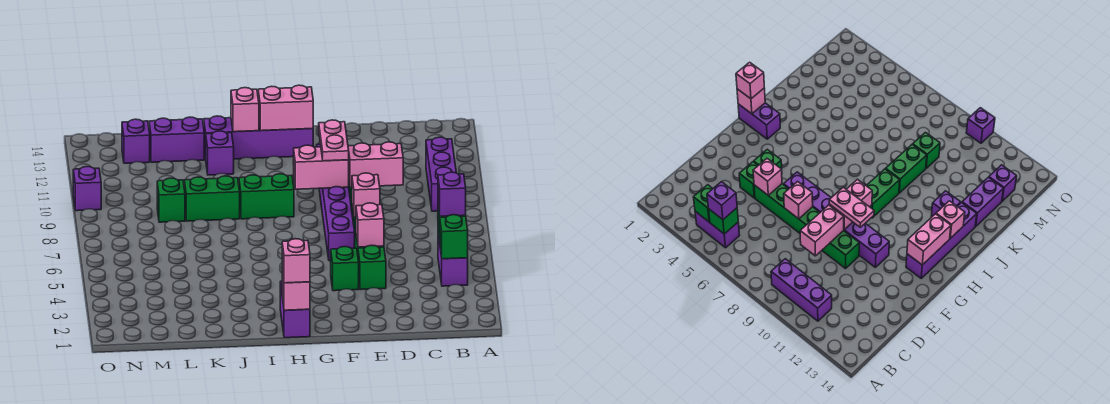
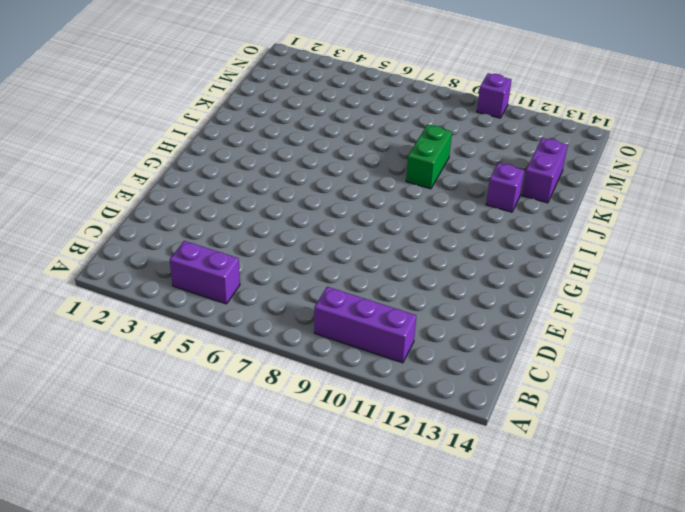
none -> green 1x1 brick [358,245,386,290]
none -> green 1x6 brick [754,184,859,269]
none -> green 1x1 brick [331,247,359,291]

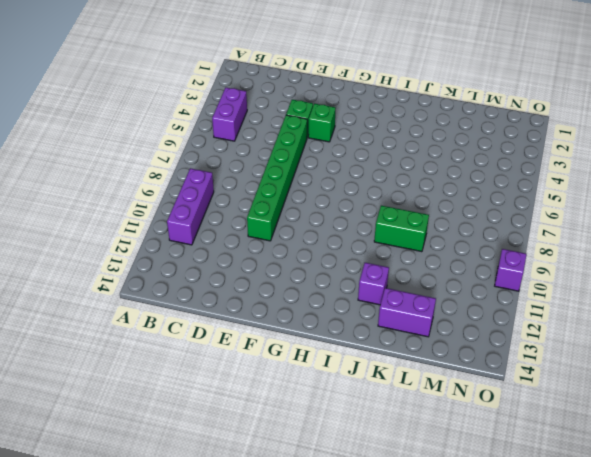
none -> purple 1x6 brick [317,144,355,261]
none -> purple 1x4 brick [204,116,313,159]
none -> purple 1x2 brick [280,281,310,338]

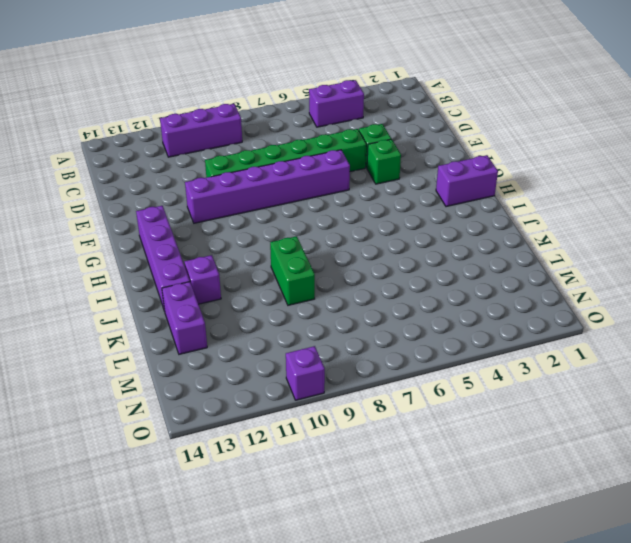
none -> green 1x2 brick [239,174,294,219]
none -> green 1x1 brick [157,178,185,222]
none -> purple 1x1 brick [122,119,150,163]

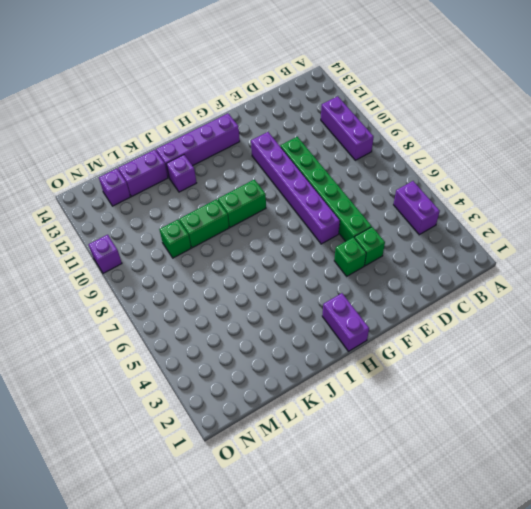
none -> green 1x1 brick [440,215,468,259]
none -> green 1x1 brick [709,208,738,234]
none -> pink 1x2 brick [348,142,403,187]

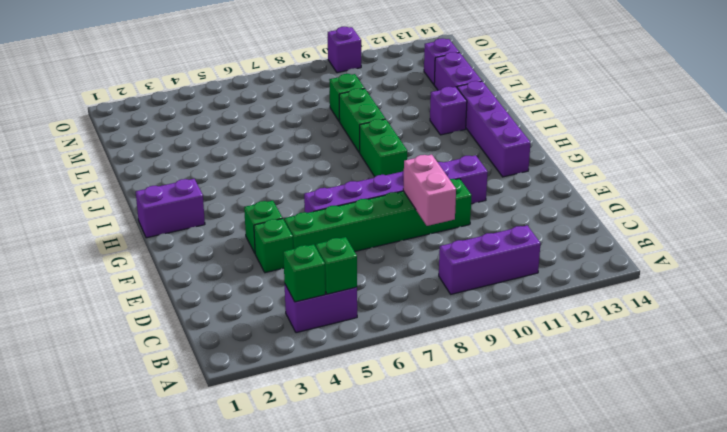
none -> pink 1x1 brick [356,203,384,247]
none -> pink 1x1 brick [352,173,380,217]
none -> pink 1x2 brick [293,145,349,189]

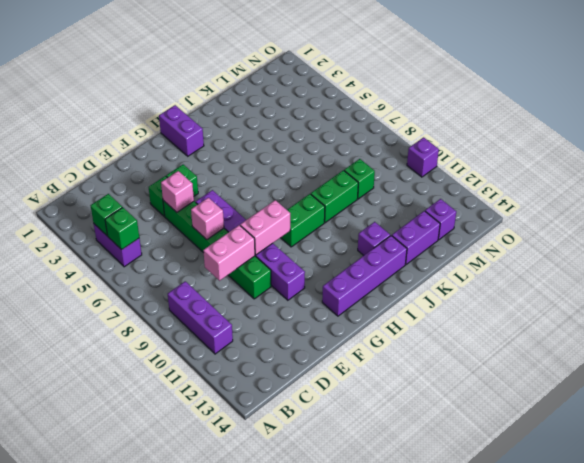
none -> pink 1x2 brick [258,85,313,131]
none -> pink 1x1 brick [282,271,310,310]
none -> pink 1x1 brick [231,88,259,132]

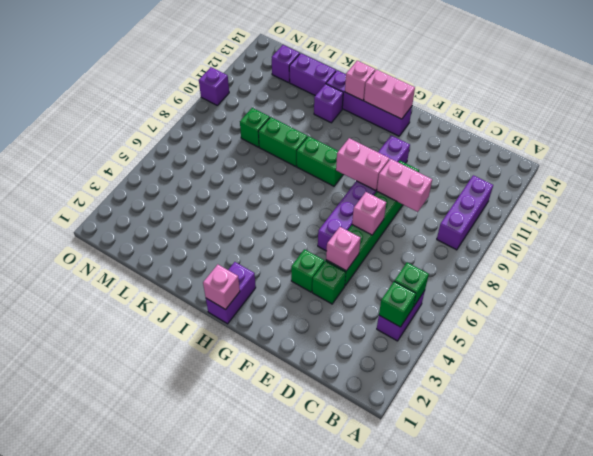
none -> purple 1x1 brick [438,172,466,216]
none -> pink 1x2 plate [319,120,349,161]
none -> pink 1x1 brick [282,239,310,283]

